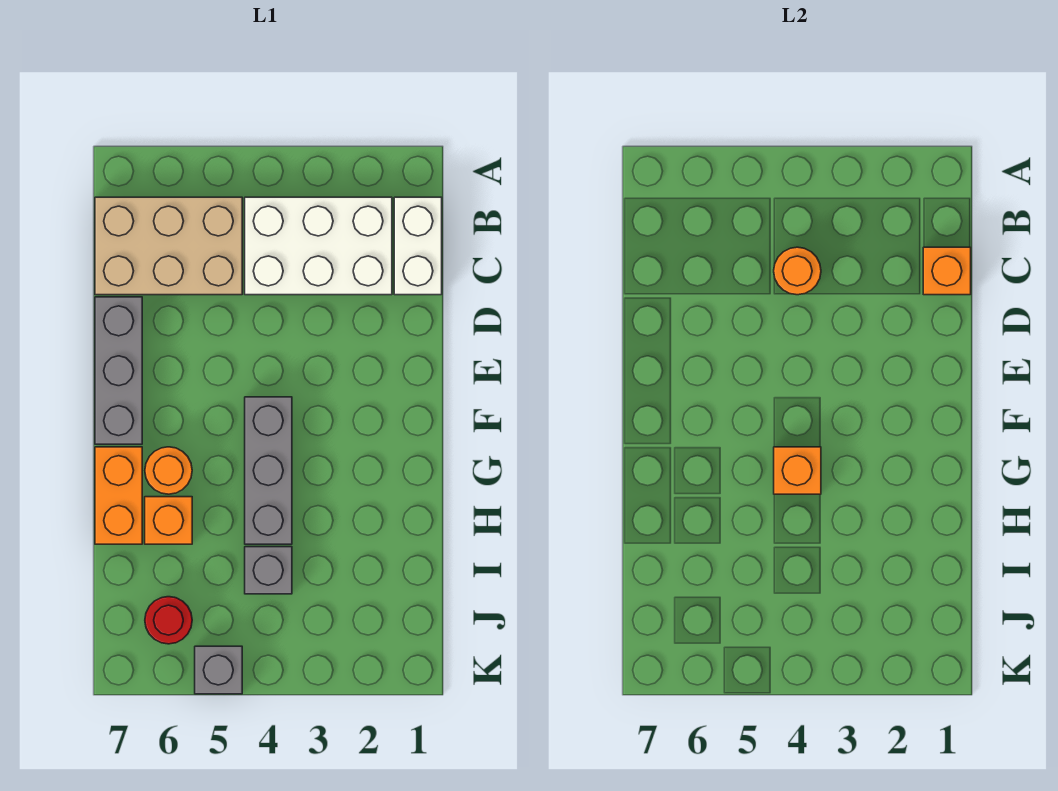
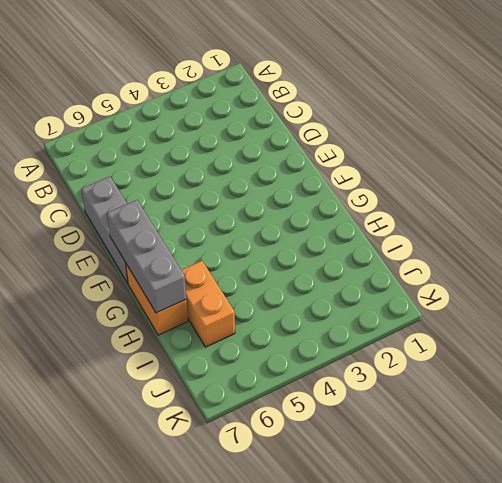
grey 1x3 brick [107,200,186,313] -> grey 1x3 brick moved to [245,397,292,544]
orange 1x2 brick [181,261,235,347] -> orange 1x1 brick [145,497,192,544]
none -> white 1x2 brick [394,197,442,295]
none -> white 2x3 brick [245,197,392,295]
none -> tan 2x3 brick [95,197,242,295]

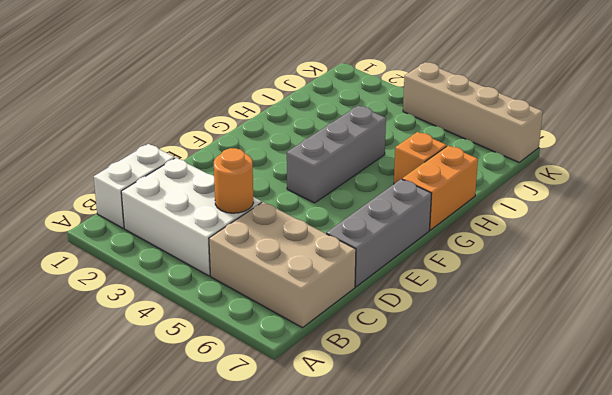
tan 1x4 brick [403,63,543,162] -> grey 1x1 brick [195,646,242,694]
none -> orange 1x1 round brick [145,447,192,494]
none -> grey 1x1 brick [245,547,292,594]
none -> red 1x1 round brick [145,597,192,644]

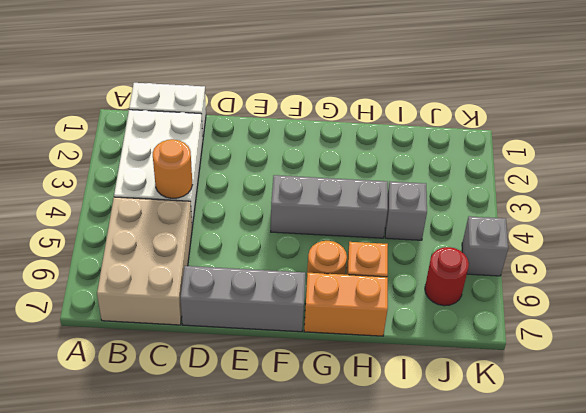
none -> orange 1x1 brick [923,247,971,295]
none -> orange 1x1 brick [774,447,821,494]

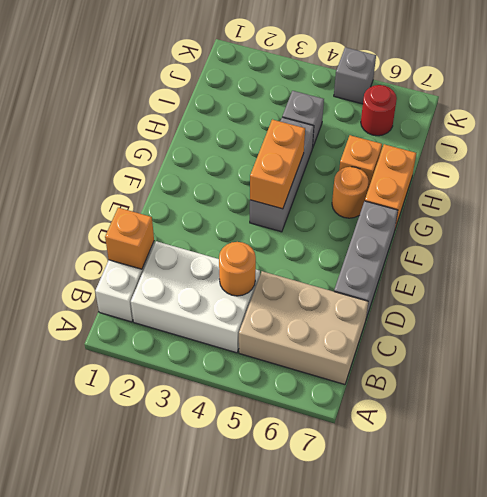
orange 1x2 brick [250,120,305,209] -> orange 1x1 brick [774,447,821,494]

